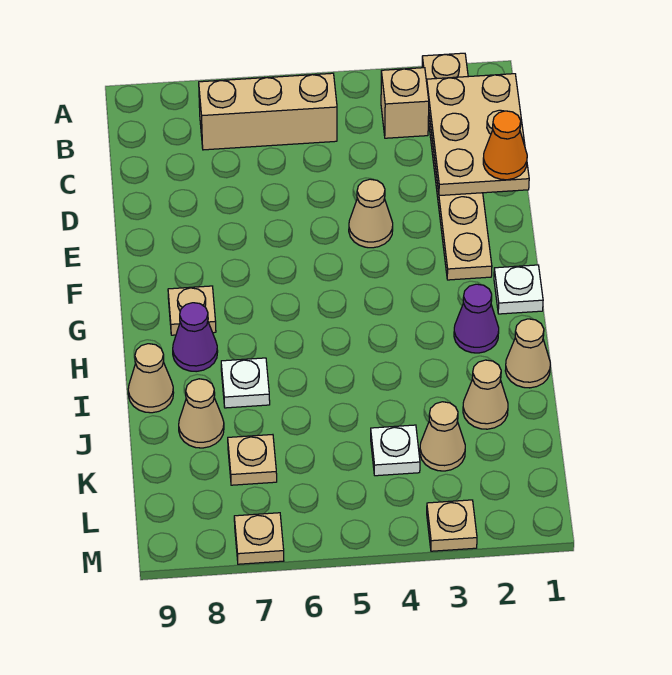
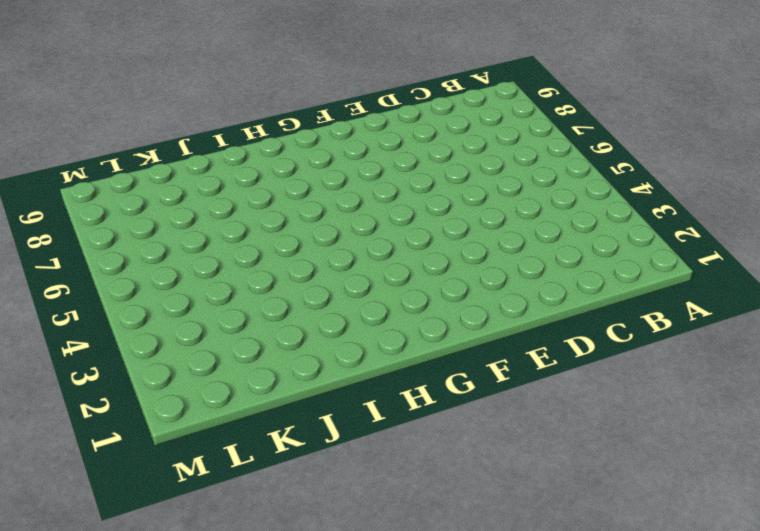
none -> tan 1x6 plate [422,53,492,280]
none -> tan 1x1 brick [381,68,429,138]
none -> tan 1x3 brick [199,73,337,150]

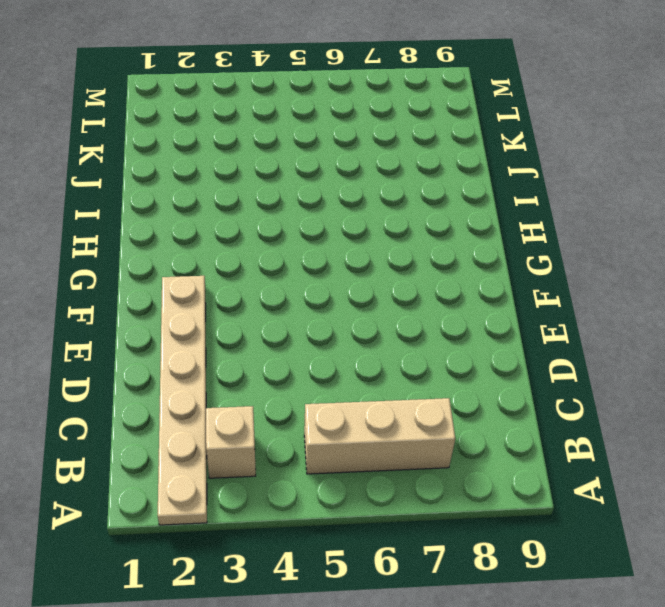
none -> tan 1x1 cone [349,179,393,248]
none -> white 1x1 plate [494,265,543,314]
none -> tan 1x1 plate [168,286,216,335]

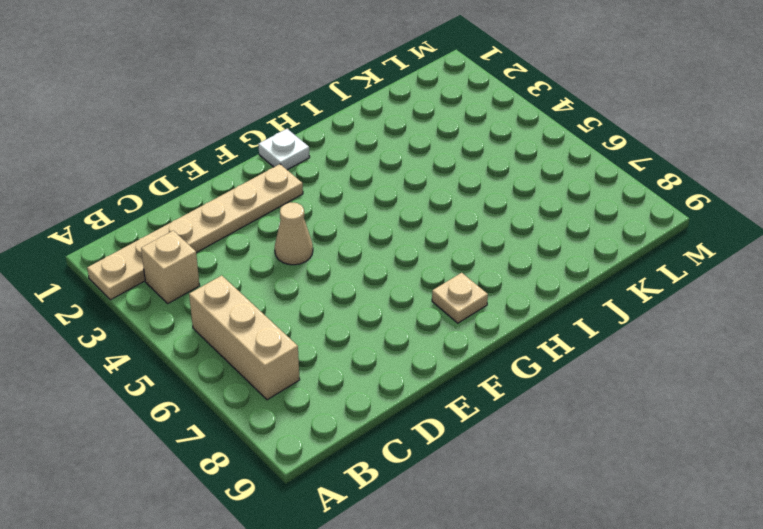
none -> purple 1x1 cone [454,284,499,353]
none -> purple 1x1 cone [173,303,218,372]
none -> tan 1x1 cone [505,319,550,388]

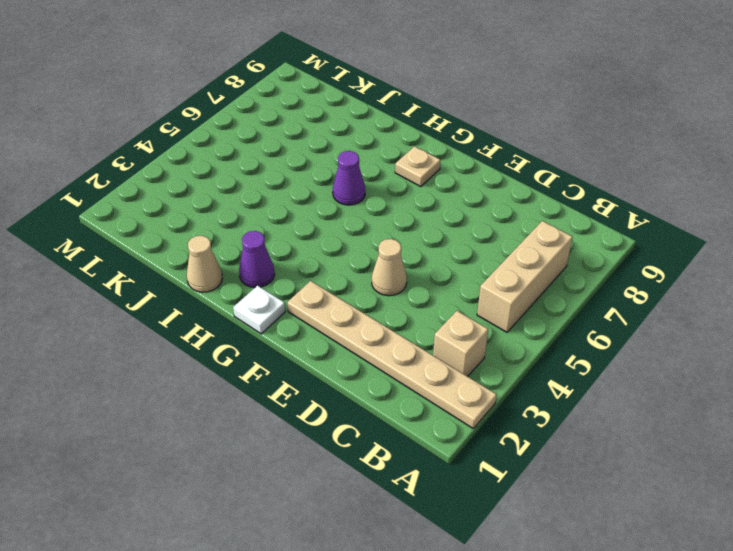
purple 1x1 cone [333,151,365,205] -> purple 1x1 cone moved to [173,303,218,372]
none -> white 1x1 plate [221,358,270,408]
none -> tan 1x1 cone [128,344,174,413]
none -> tan 1x1 cone [463,360,508,429]

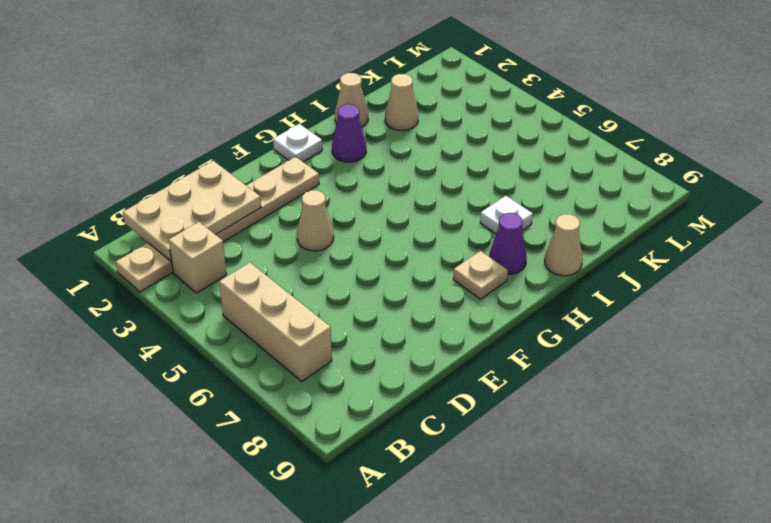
none -> tan 1x1 cone [179,379,224,448]
none -> tan 1x1 cone [420,402,465,471]
none -> white 1x1 plate [371,425,420,476]

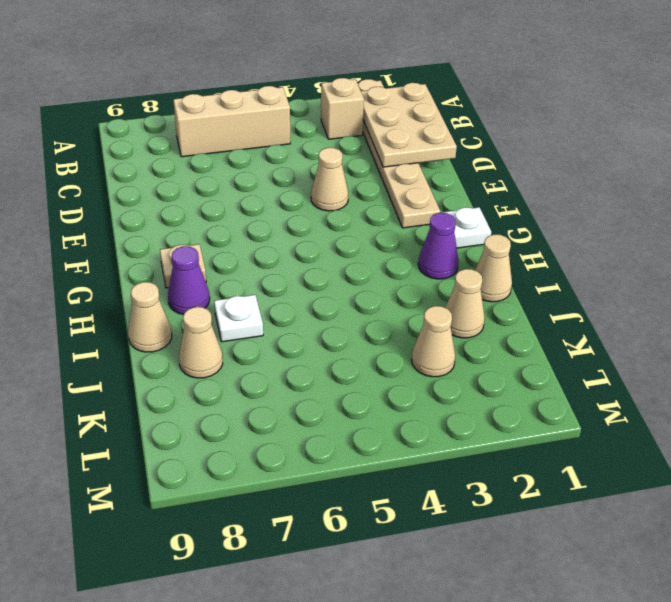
none -> white 1x1 plate [371,425,420,476]
none -> tan 1x1 plate [228,435,277,485]
none -> tan 1x1 plate [427,500,477,551]

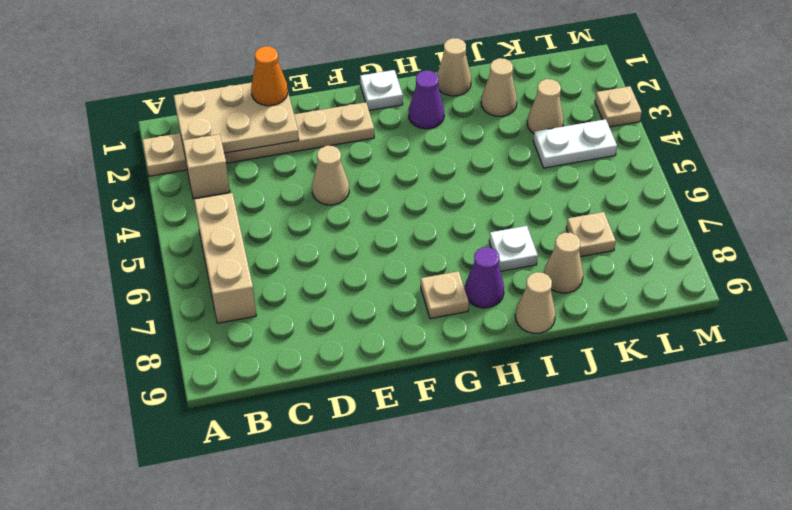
white 1x2 plate [533,119,617,168] -> white 1x1 plate [371,425,420,476]
none -> tan 1x1 plate [234,513,284,564]

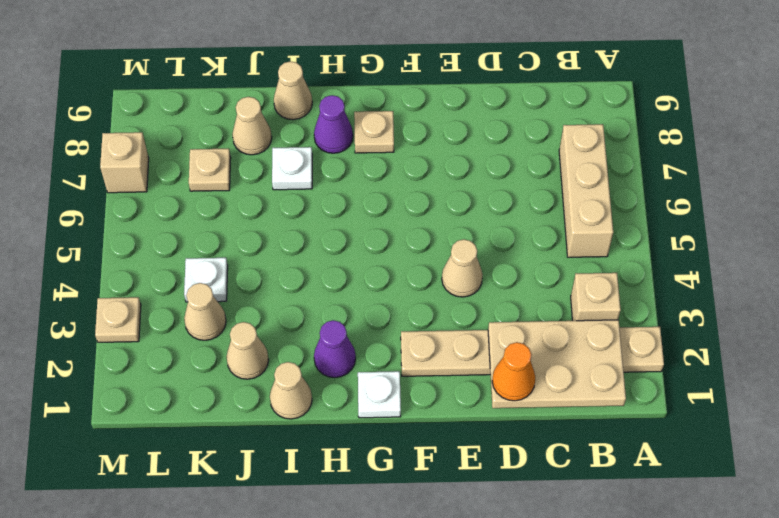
tan 1x1 brick [100,132,149,193] -> tan 1x1 plate [234,513,284,564]

